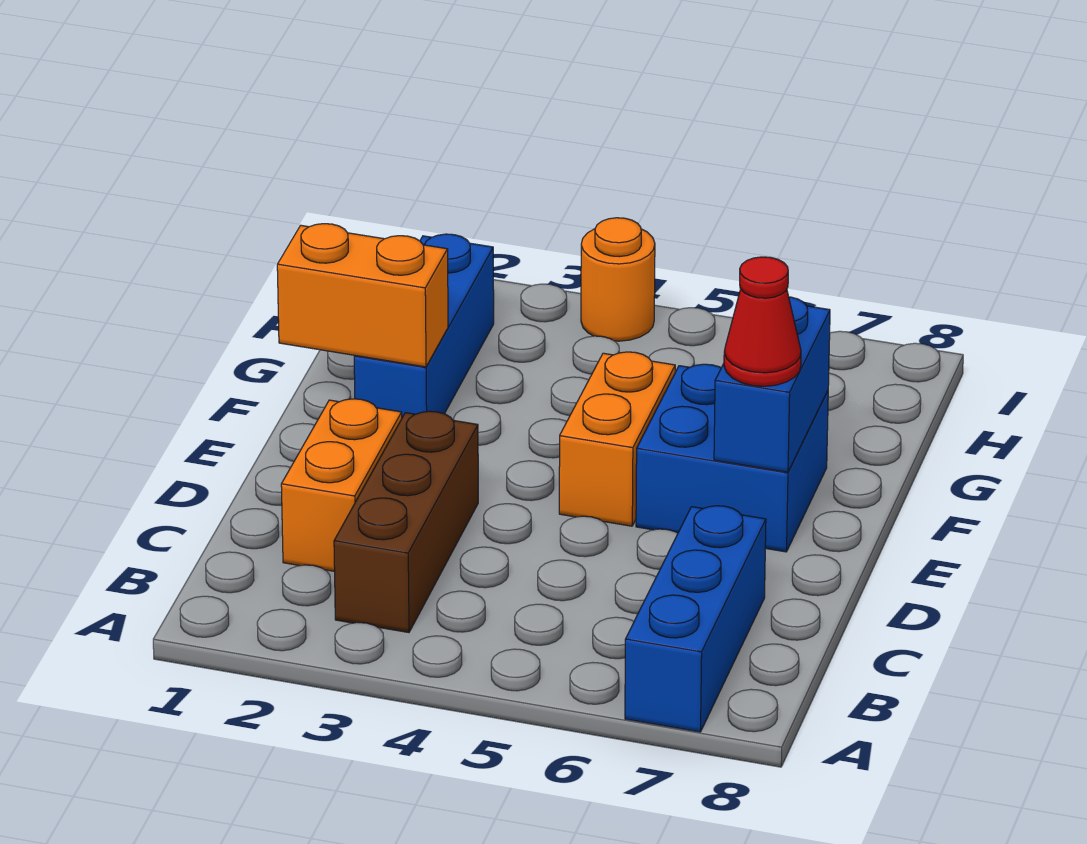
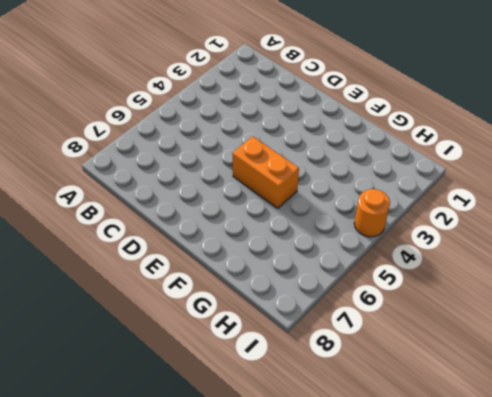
none -> blue 1x3 brick [625,506,766,732]
none -> brown 1x3 brick [334,411,478,633]

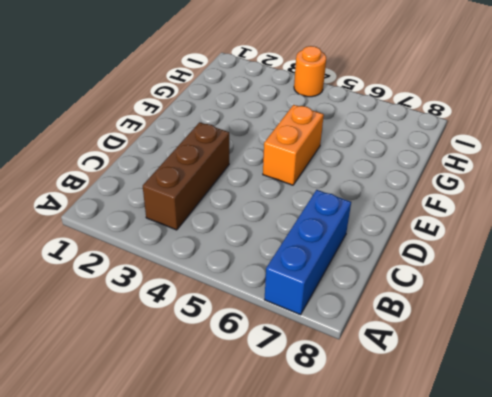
none -> orange 1x2 brick [281,399,402,571]
none -> blue 2x2 brick [636,364,828,552]

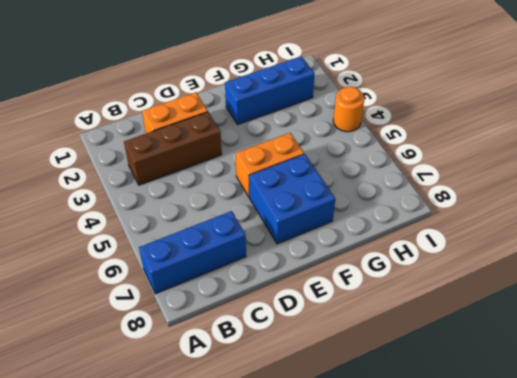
none -> blue 1x2 brick [714,297,830,472]
none -> orange 1x2 brick [277,224,448,367]

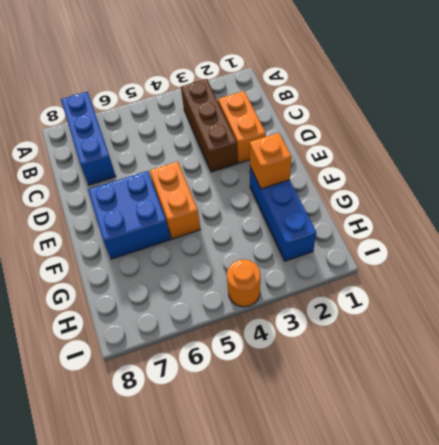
orange 1x1 brick [250,133,292,189] -> orange 1x2 brick [277,224,448,367]
none -> blue 1x2 brick [714,297,830,472]
none -> red 1x1 cone [724,257,801,386]

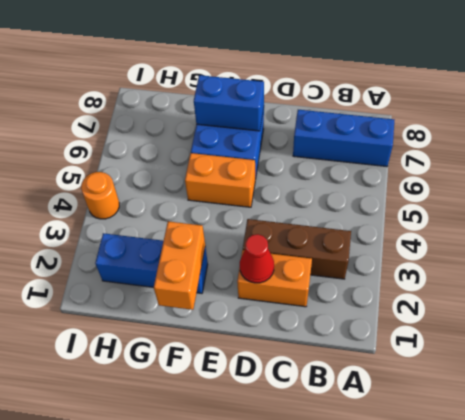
red 1x1 cone [240,234,274,283] -> red 1x1 cone moved to [724,257,801,386]

